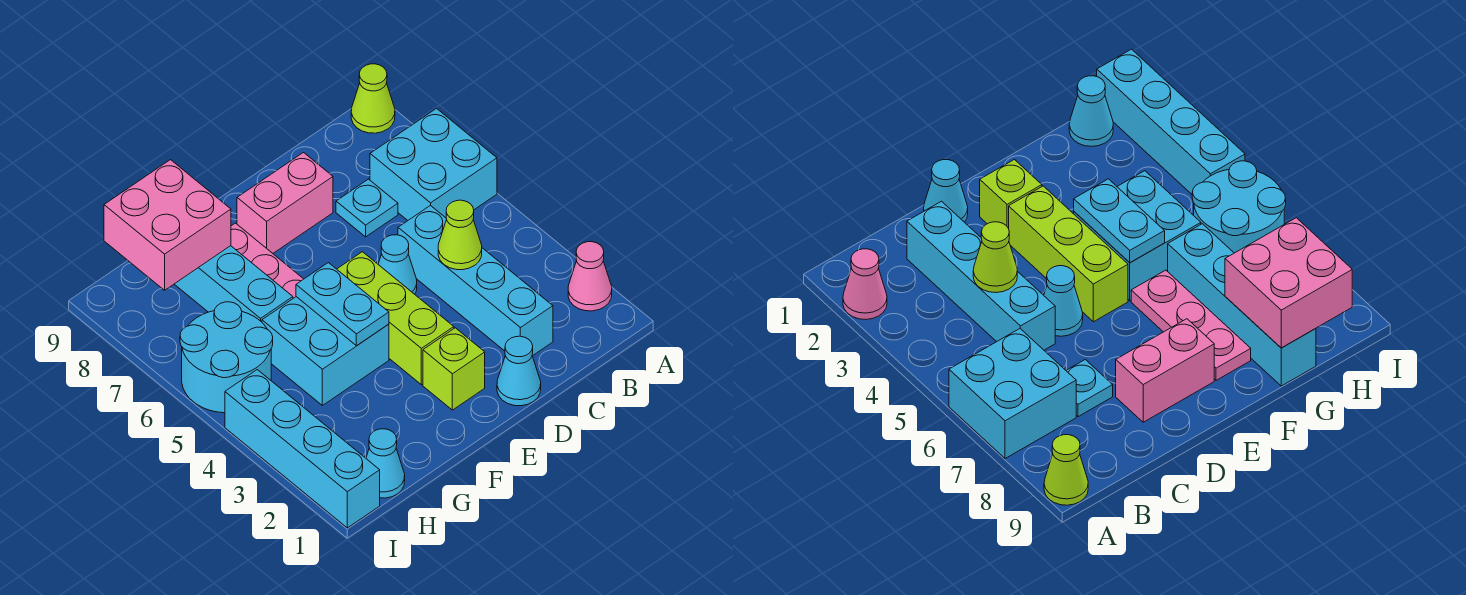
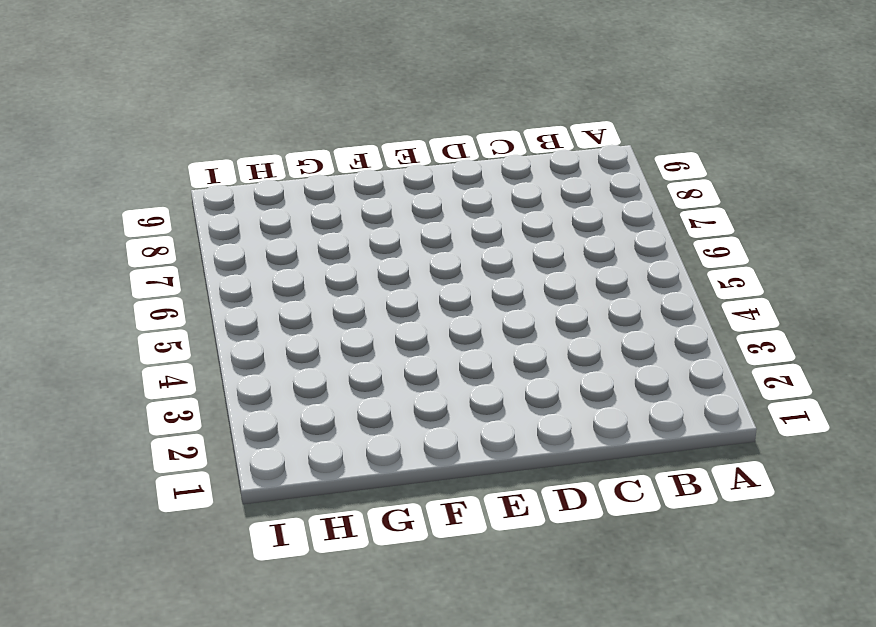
none -> pink 1x1 cone [568,242,612,311]
none -> cyan 2x2 brick [370,109,497,220]
none -> lime 1x1 cone [351,64,395,133]

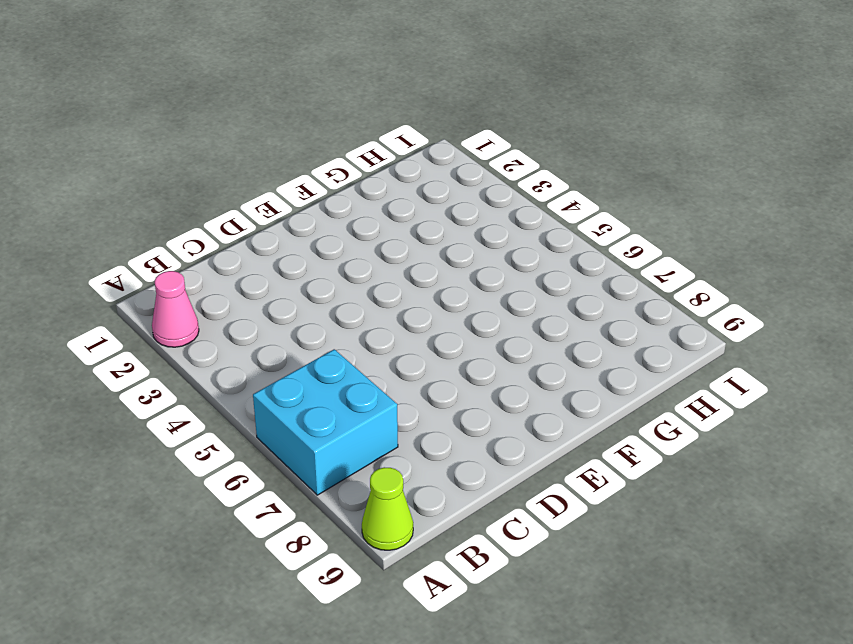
none -> cyan 1x4 brick [398,205,553,356]
none -> cyan 1x1 plate [336,179,398,237]
none -> cyan 1x1 cone [497,336,541,406]

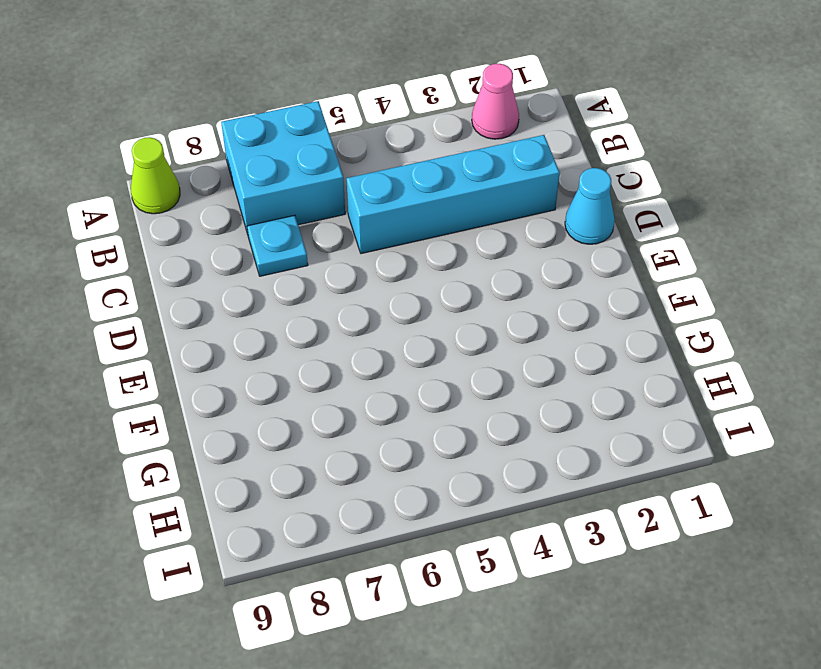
none -> cyan 1x1 cone [378,235,417,294]
none -> pink 1x2 brick [237,153,333,253]
none -> lime 1x1 brick [423,328,485,410]

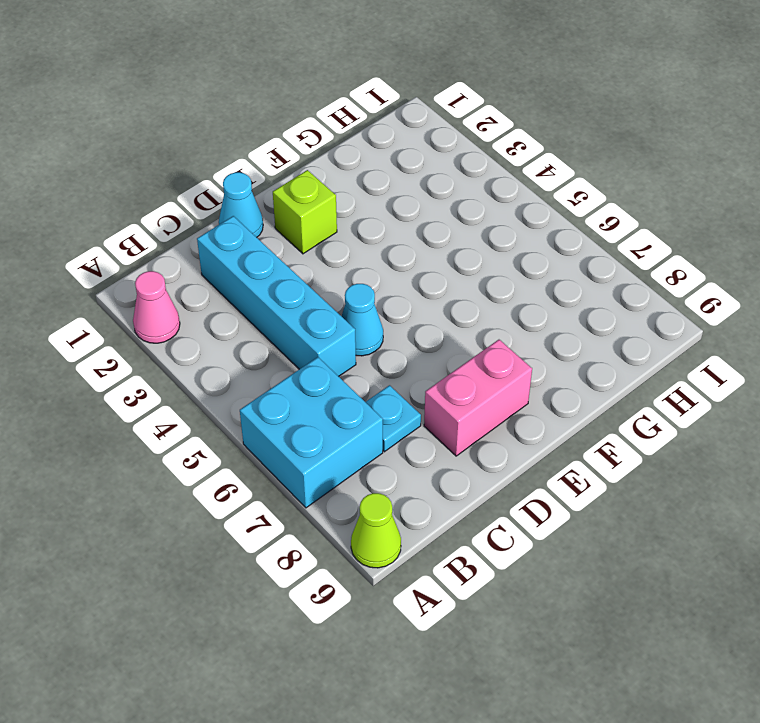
none -> lime 1x3 brick [337,252,454,385]
none -> cyan 2x2 brick [262,297,389,405]
none -> pink 1x3 plate [231,223,303,298]

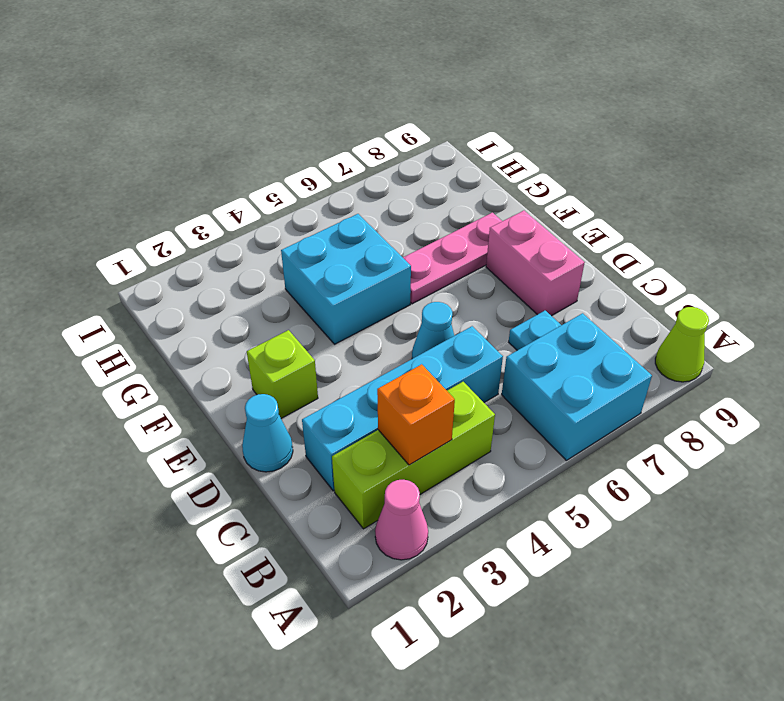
lime 1x3 brick [332,382,495,529] -> lime 1x3 brick moved to [337,252,454,385]
orange 1x1 brick [377,364,455,465] -> none
none -> cyan 1x4 brick [175,246,293,322]
none -> cyan 1x1 cone [366,429,405,498]
none -> cyan 2x2 round brick [180,302,273,413]

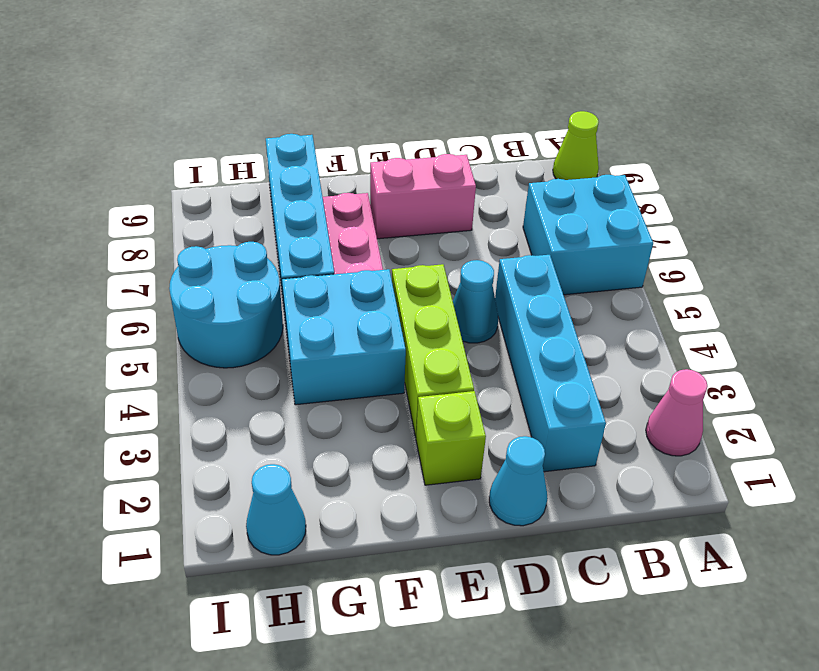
none -> cyan 1x1 plate [336,179,398,237]
none -> cyan 1x4 brick [225,370,380,528]
none -> lime 1x1 cone [438,200,482,270]

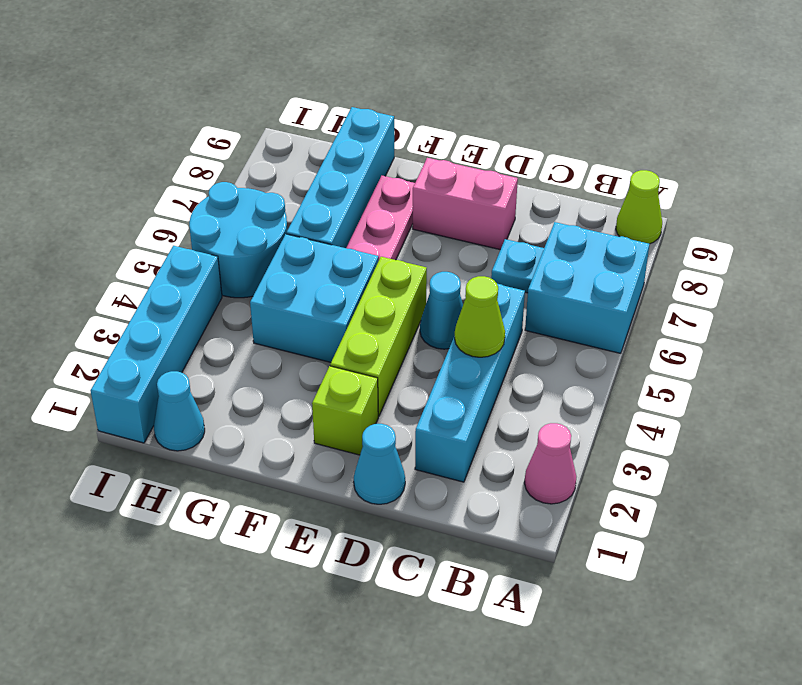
none -> cyan 1x2 plate [296,263,389,346]
none -> pink 2x2 brick [104,160,231,290]

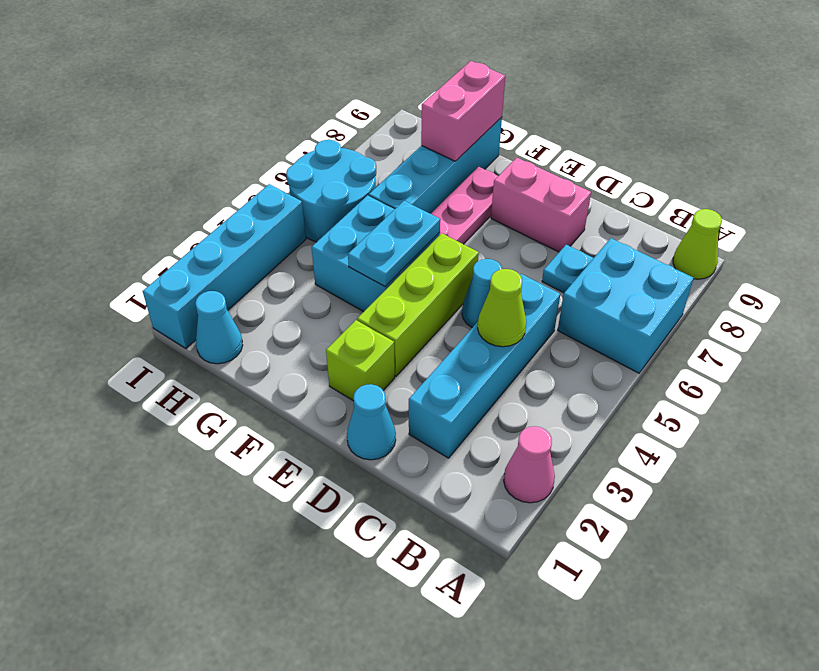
pink 1x2 brick [421,61,505,161] -> pink 2x2 brick [104,160,231,290]

